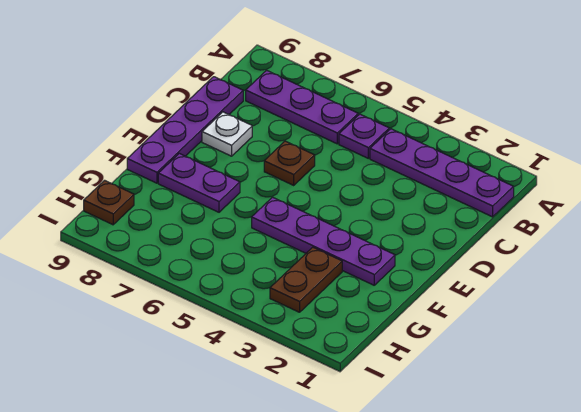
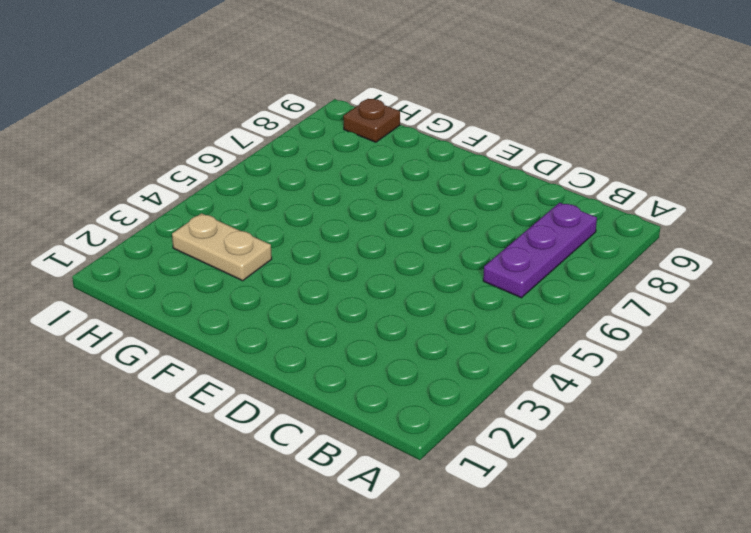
tan 1x2 plate [172,213,272,281] -> brown 1x2 plate [270,247,342,312]
none -> purple 1x4 plate [370,129,514,217]
none -> purple 1x1 plate [339,114,389,158]

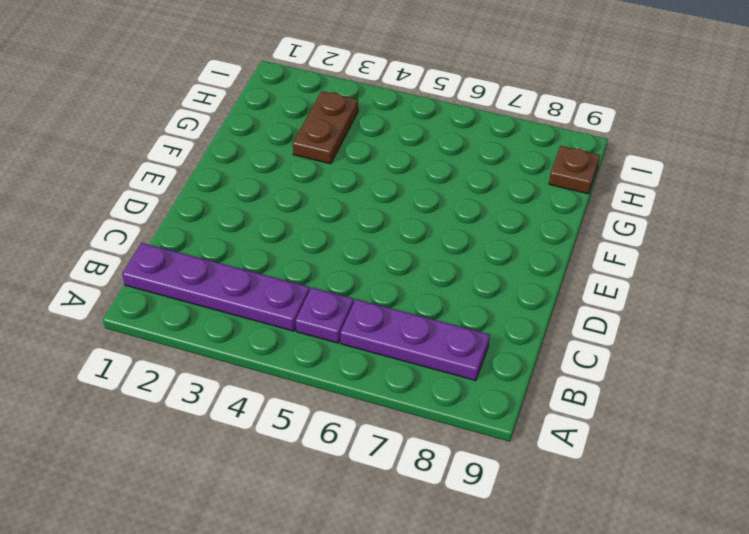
none -> purple 1x4 plate [127,77,243,183]
none -> brown 1x1 plate [264,141,315,185]

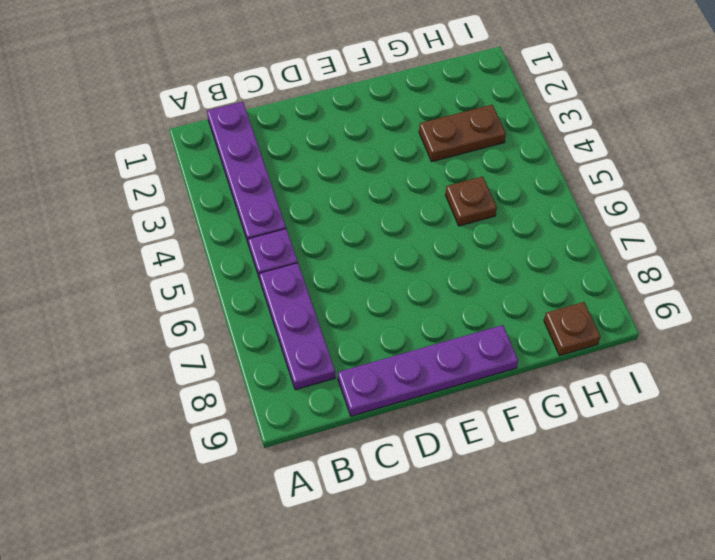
brown 1x1 plate [446,177,497,226] -> brown 1x1 plate moved to [264,141,315,185]
none -> white 1x1 plate [202,112,252,156]
none -> purple 1x4 plate [252,197,395,285]

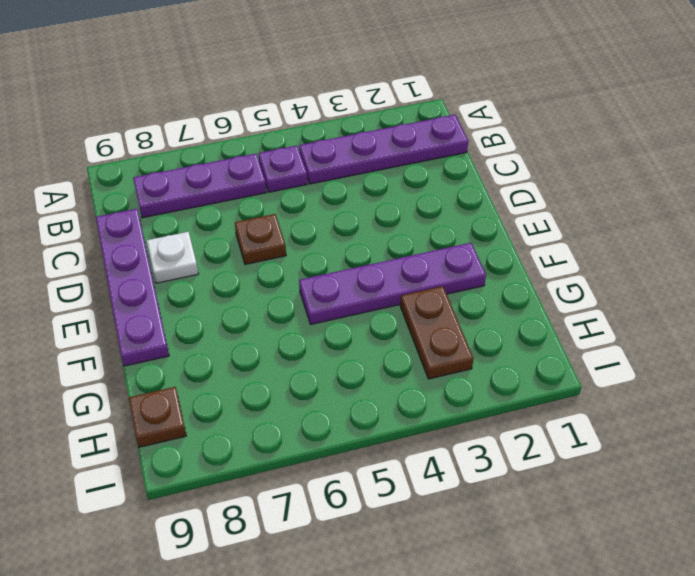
none -> purple 1x2 plate [158,153,240,212]

